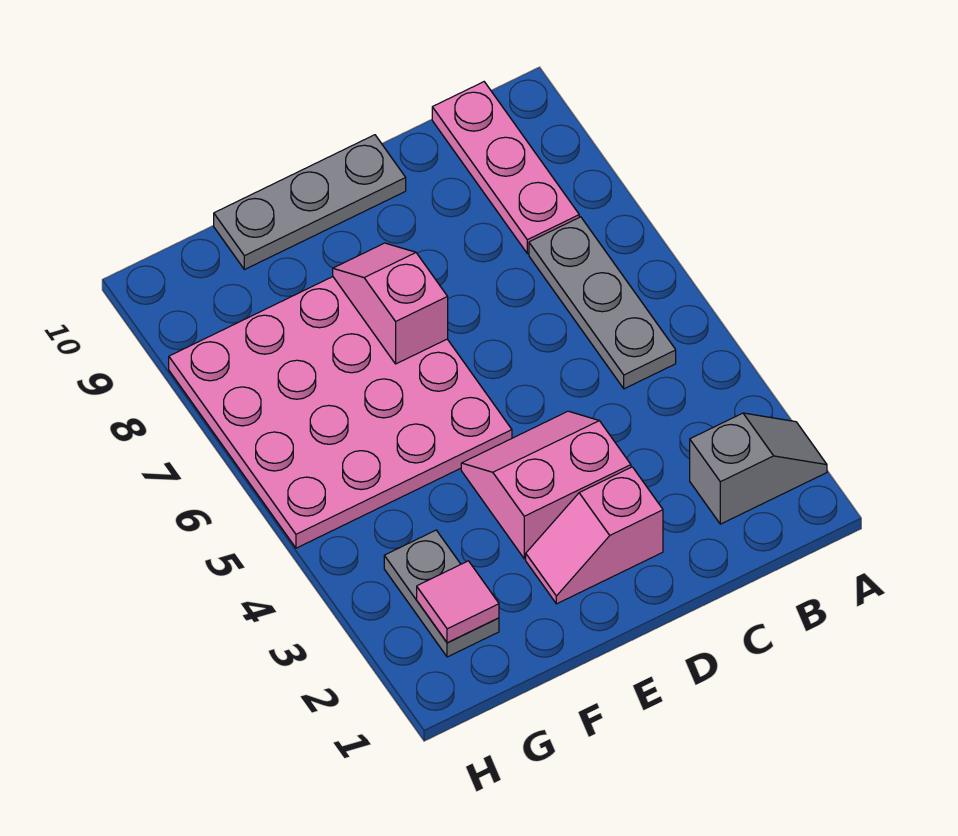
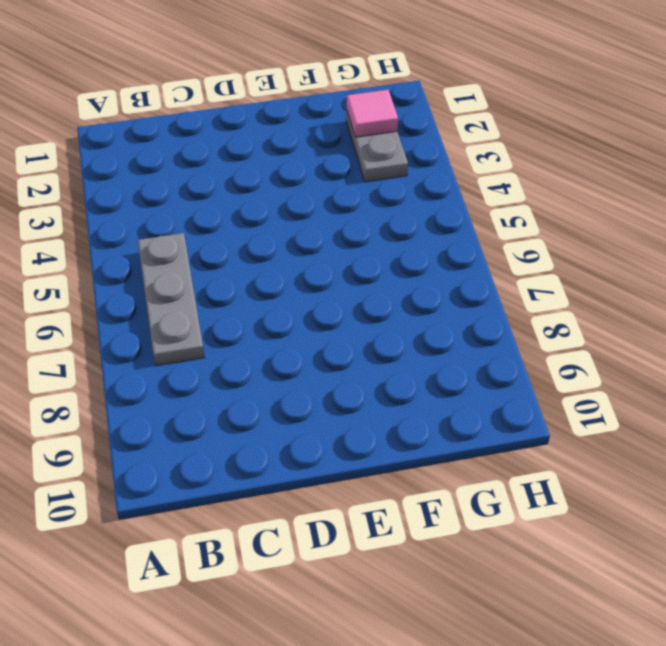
none -> grey 1x2 slope [690,413,827,524]
none -> pink 1x3 plate [432,82,579,253]

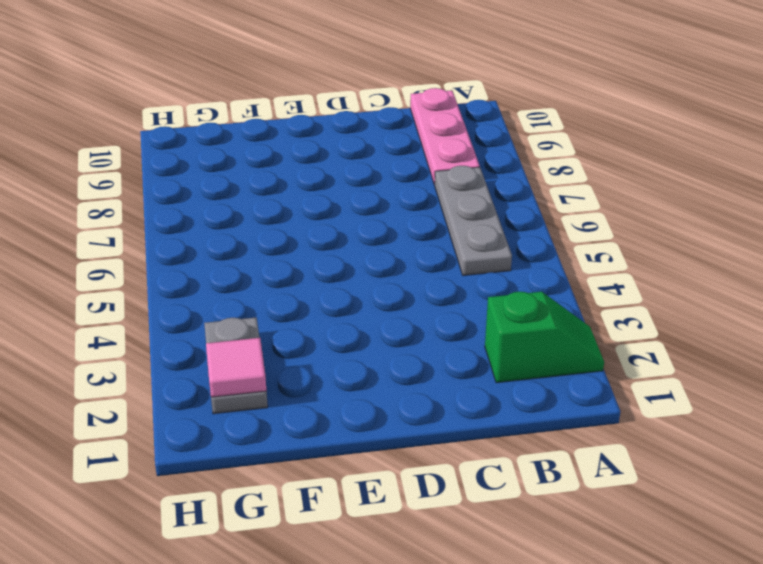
green 1x2 slope [485,292,604,383] -> grey 1x2 slope [690,413,827,524]
none -> pink 1x2 slope [526,467,663,604]
none -> pink 2x2 slope [461,411,631,559]

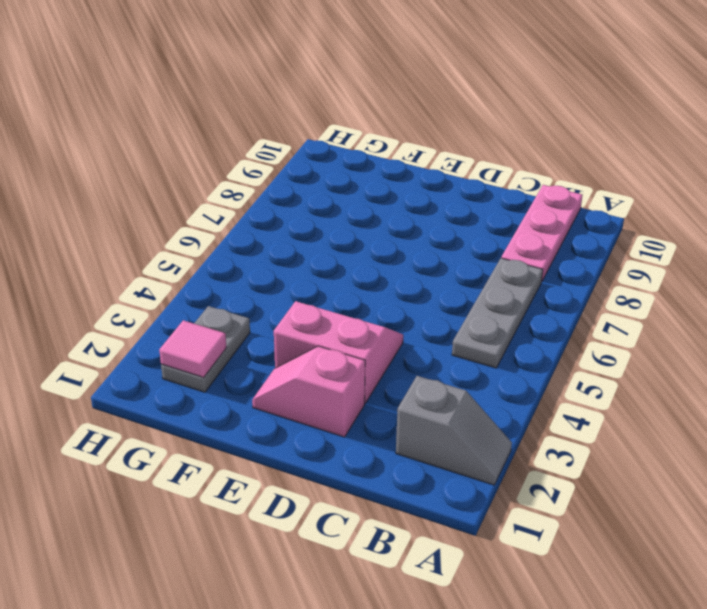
none -> grey 1x3 plate [214,135,406,270]
none -> pink 4x4 plate [169,277,512,548]

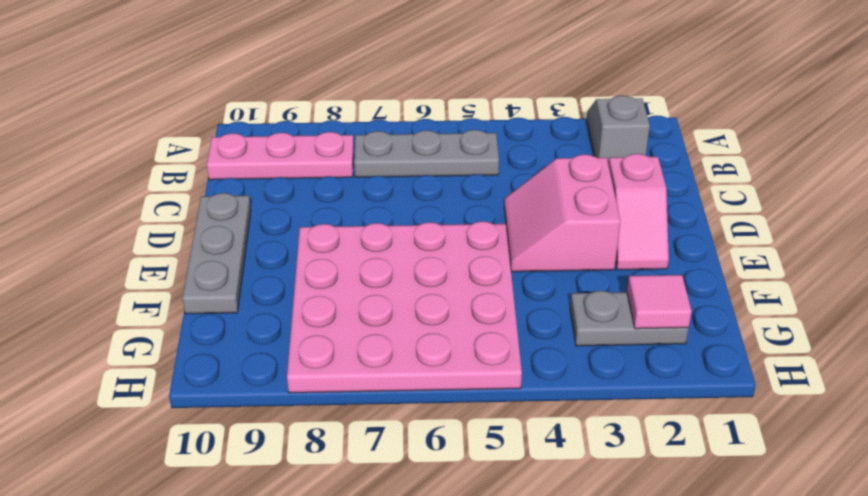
none -> pink 1x2 slope [333,243,448,364]

